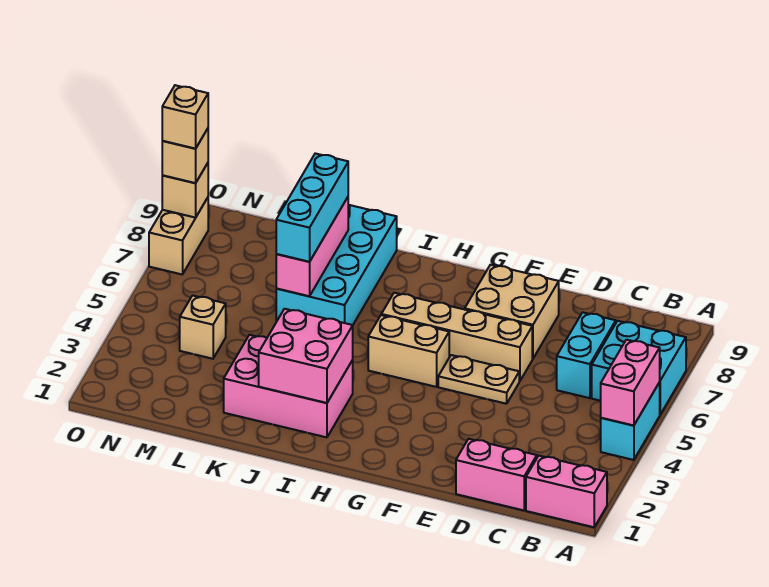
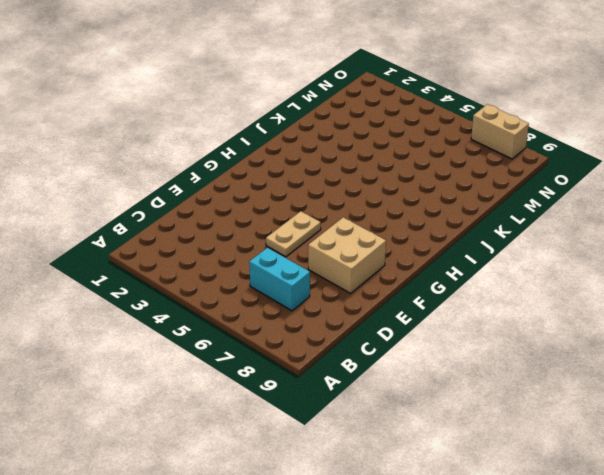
none -> pink 1x2 brick [526,456,607,527]
none -> cyan 1x2 brick [601,382,660,460]
none -> cyan 2x2 brick [592,321,686,414]

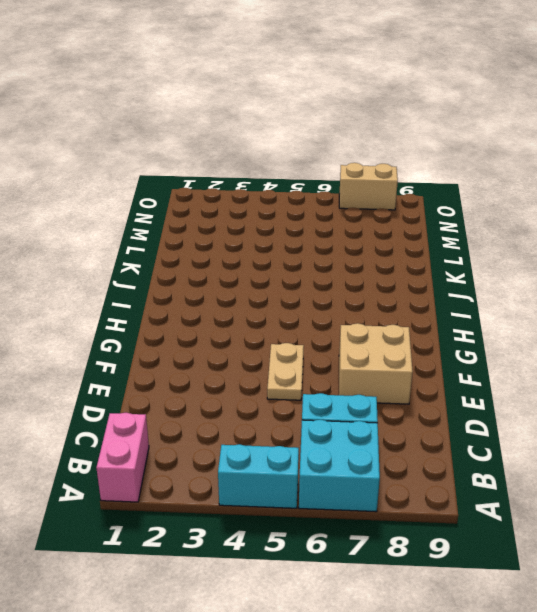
none -> pink 1x2 brick [456,439,537,510]
none -> tan 1x4 brick [381,293,532,381]
none -> tan 1x2 brick [368,315,449,387]

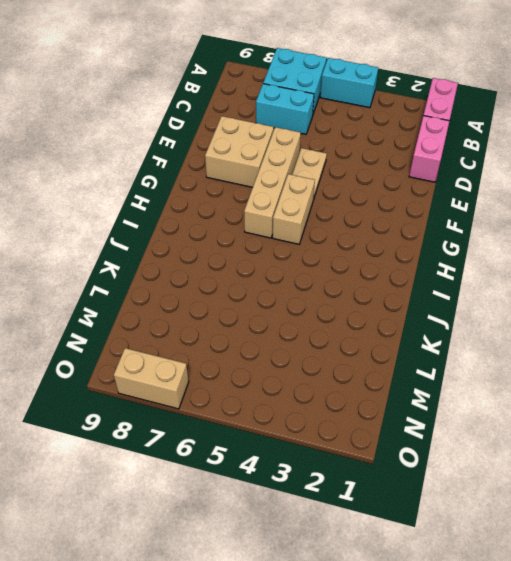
none -> pink 2x3 brick [224,335,353,437]
none -> cyan 2x4 brick [276,205,397,325]
none -> tan 1x1 brick [180,295,226,359]

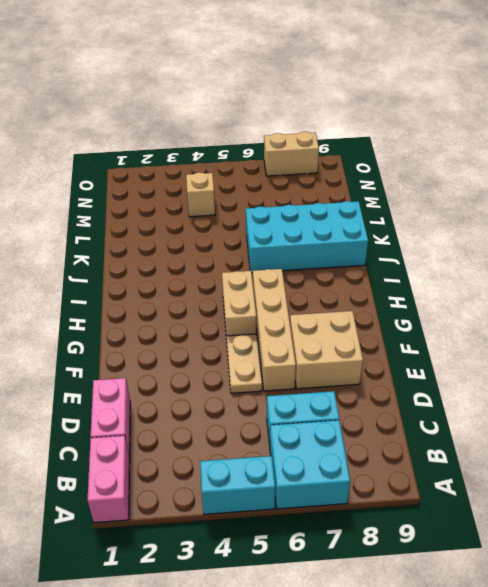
none -> pink 2x3 brick [224,335,353,437]
none -> pink 1x2 brick [601,340,660,426]
none -> pink 2x2 brick [259,309,353,403]

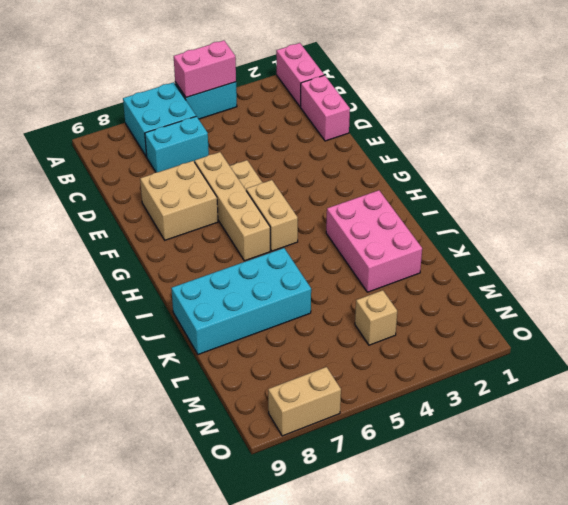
none -> pink 2x2 brick [259,309,353,403]
none -> pink 1x3 brick [276,197,348,296]
none -> tan 1x1 brick [162,163,208,218]

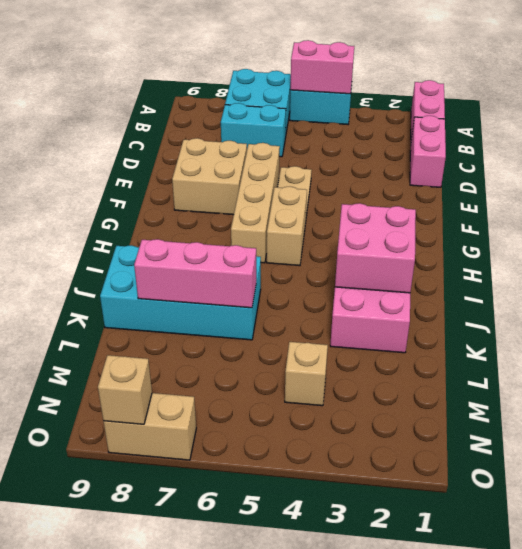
none -> cyan 1x3 brick [276,153,348,262]
none -> tan 1x1 brick [162,129,208,183]
none -> tan 1x1 brick [162,85,208,149]

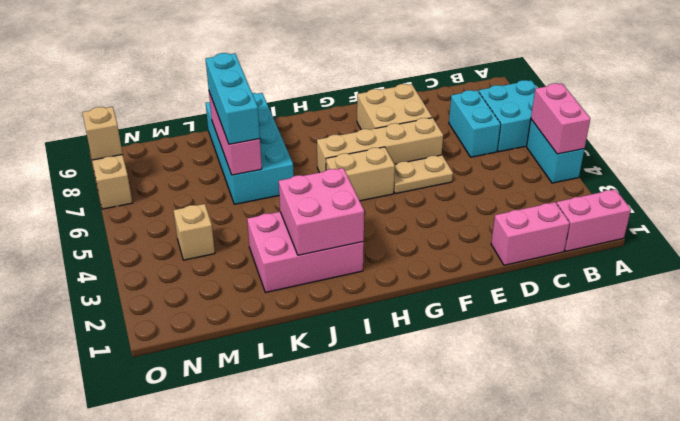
none -> tan 1x1 brick [162,129,208,183]
none -> tan 1x1 brick [162,85,208,149]

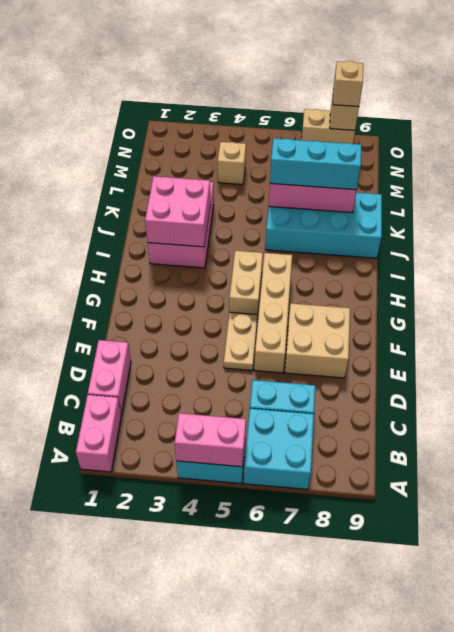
none -> tan 1x1 brick [162,85,208,149]

